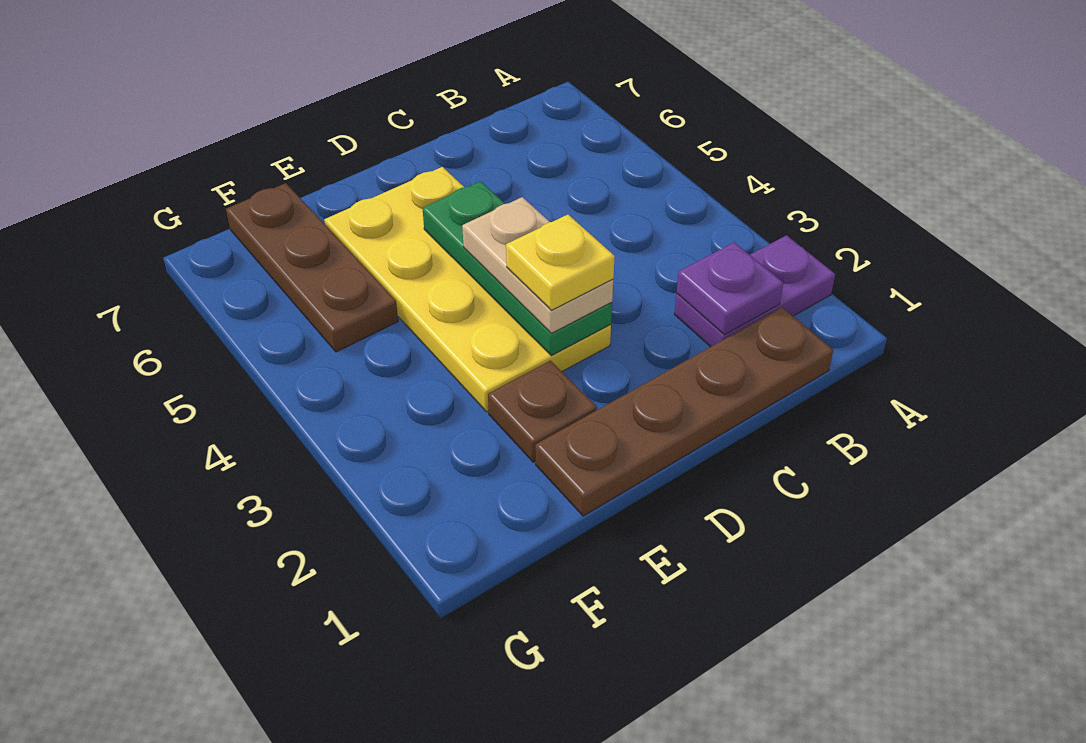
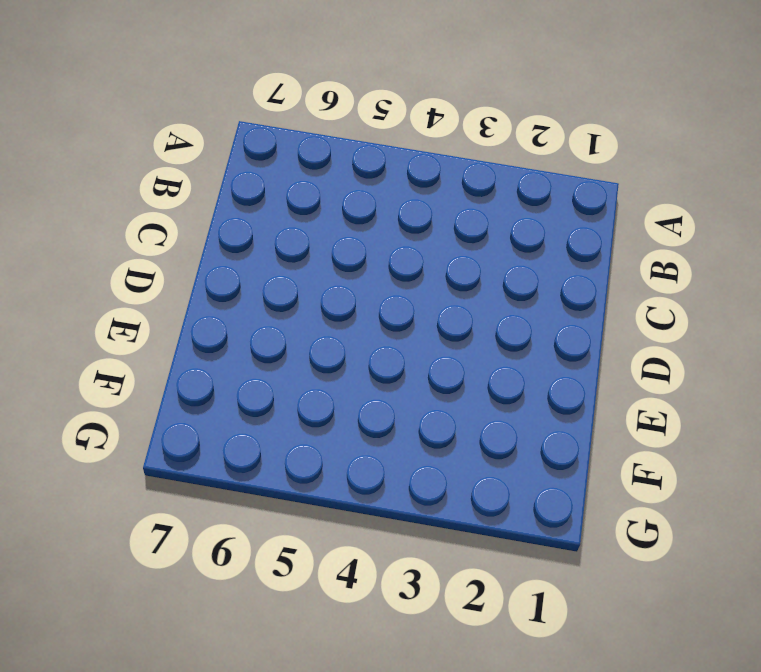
none -> purple 1x2 plate [674,235,835,347]
none -> brown 1x4 plate [535,307,833,516]

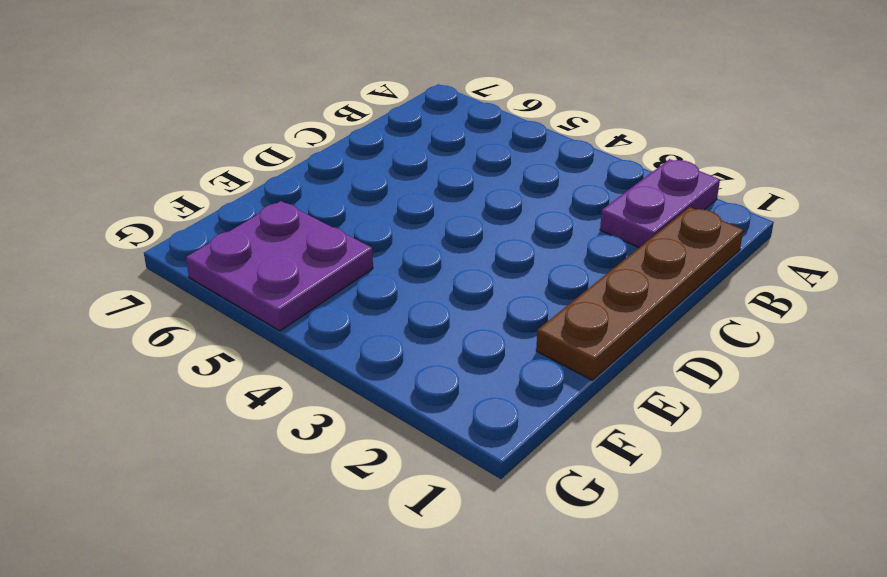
purple 2x2 plate [186,201,373,331] -> brown 1x3 plate [226,183,398,352]
none -> yellow 2x4 plate [324,167,611,412]
none -> brown 1x1 plate [488,361,597,462]

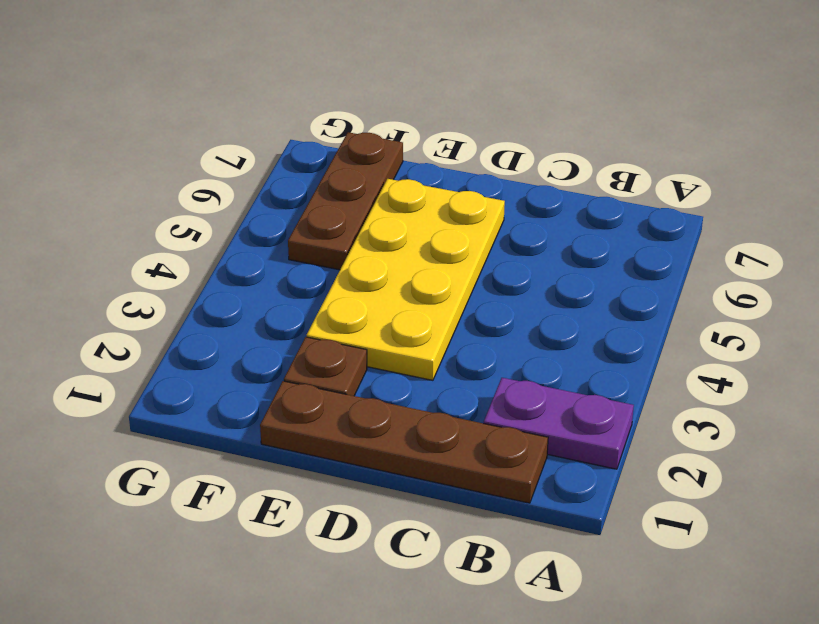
none -> purple 1x1 plate [677,242,783,335]
none -> green 1x3 plate [423,181,612,356]

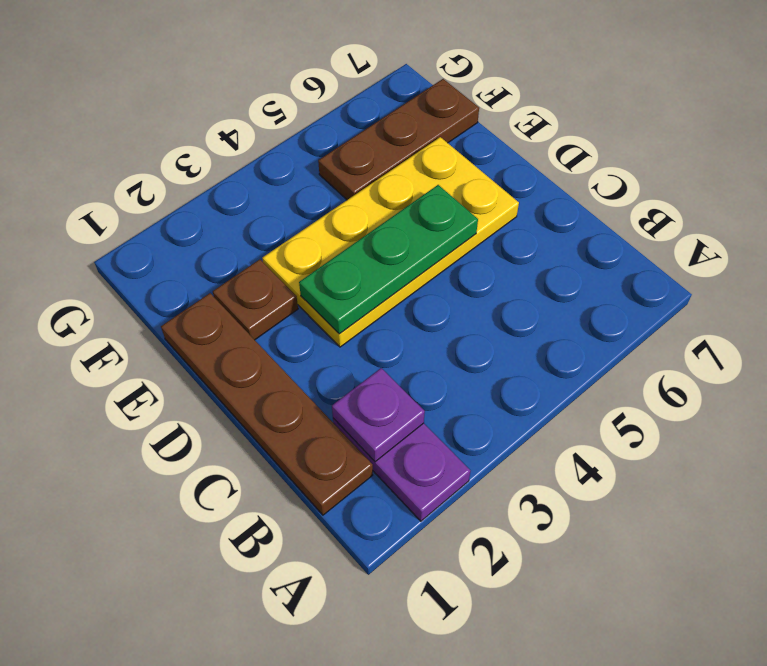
none -> tan 1x2 plate [462,197,613,333]
none -> yellow 1x1 plate [506,215,615,310]

